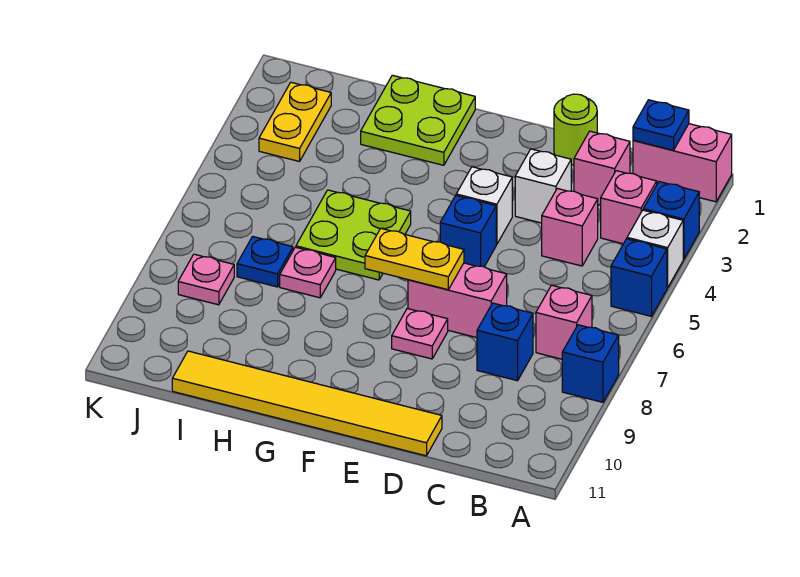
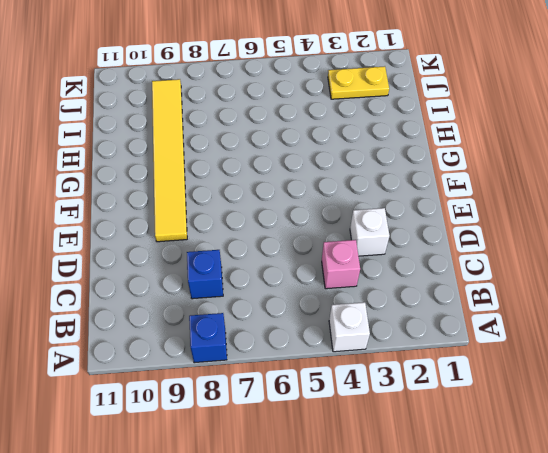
yellow 1x6 tile [152,79,187,242] -> yellow 1x6 tile moved to [172,351,442,456]
none -> pink 1x2 brick [633,124,732,202]
none -> blue 1x1 brick [643,182,699,259]
none -> blue 1x1 brick [611,239,667,316]

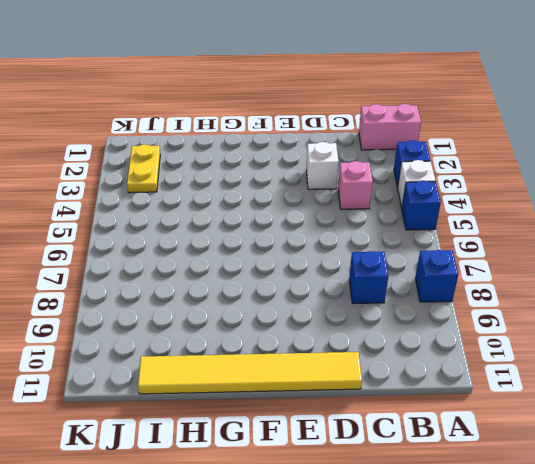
none -> pink 1x1 brick [601,171,657,244]
none -> pink 1x1 brick [536,285,592,359]
none -> pink 1x1 brick [574,131,630,205]

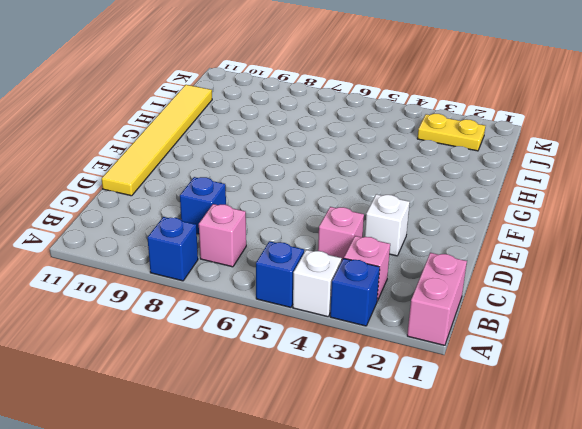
none -> pink 1x1 brick [574,131,630,205]
none -> lime 1x1 round brick [554,94,597,165]
none -> pink 1x2 brick [408,263,507,338]

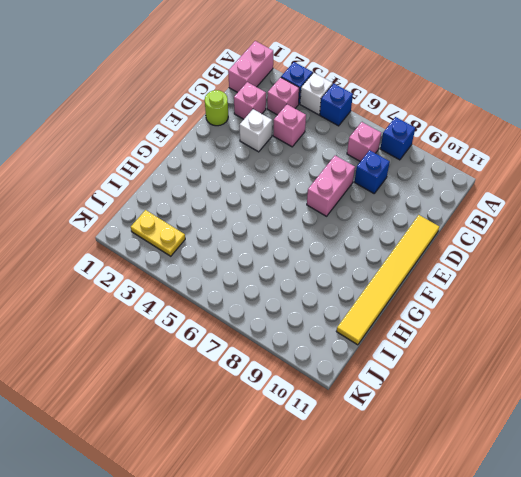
none -> white 1x1 brick [456,167,512,244]
none -> blue 1x1 brick [440,196,496,267]
none -> pink 1x1 plate [392,309,448,359]

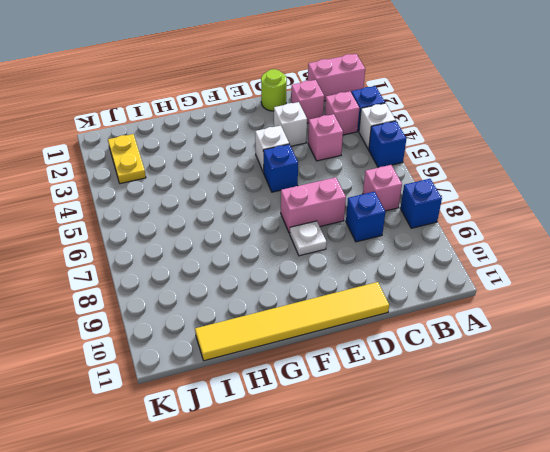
white 1x1 plate [289,221,326,256] -> pink 1x1 plate [392,309,448,359]
none -> lime 2x2 plate [361,75,475,165]
none -> lime 2x2 plate [296,190,411,280]
none -> pink 1x1 plate [280,247,336,298]

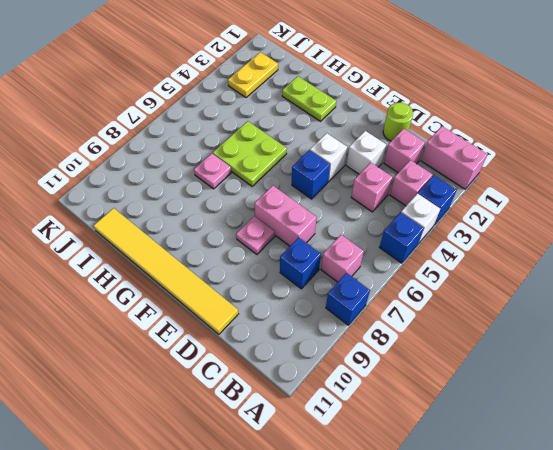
lime 1x2 plate [282,76,336,121] -> lime 2x2 plate [361,75,475,165]
none -> blue 1x1 plate [237,236,293,287]
none -> pink 1x1 plate [178,254,234,305]
none -> blue 1x1 plate [633,100,689,150]

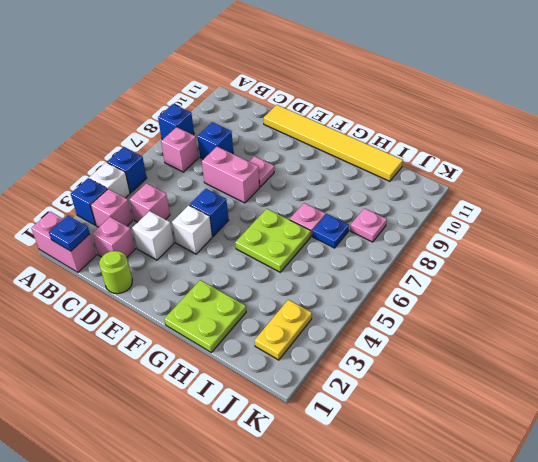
none -> yellow 1x2 plate [365,228,464,290]

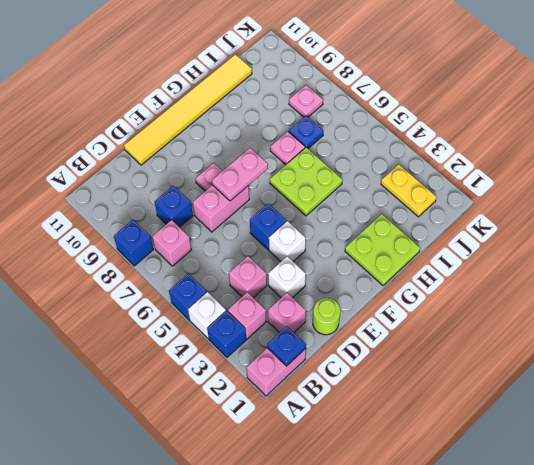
pink 1x2 plate [212,148,268,201] -> yellow 1x2 plate [365,228,464,290]

